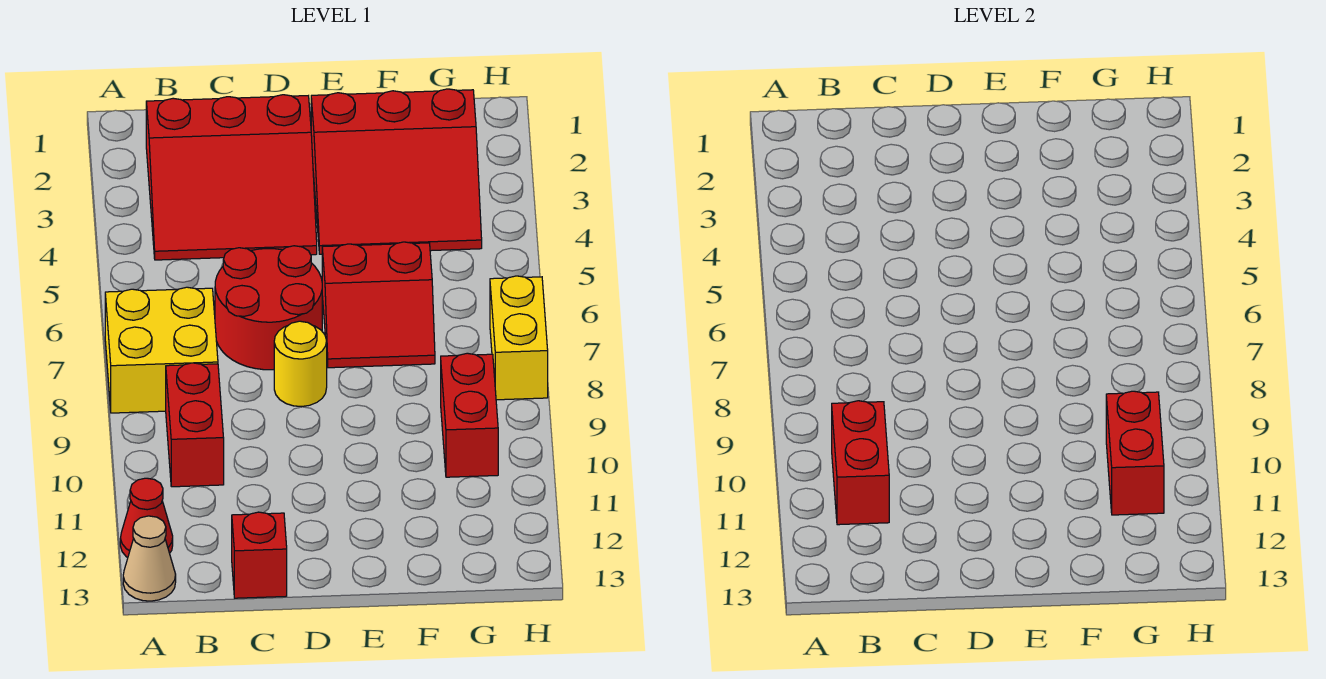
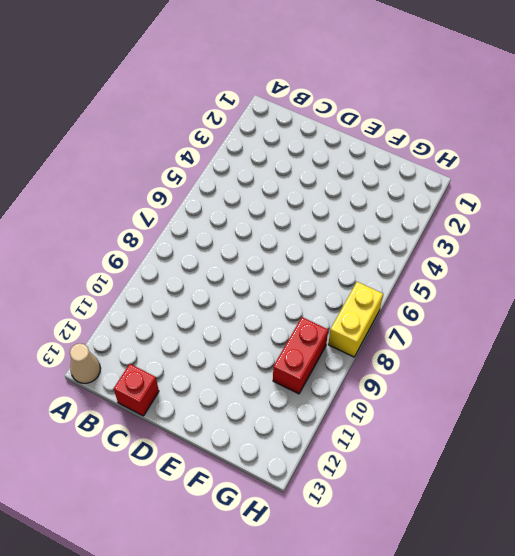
none -> yellow 2x2 brick [105,287,218,413]
none -> red 1x1 cone [120,478,173,557]
none -> red 3x3 slope [146,95,317,260]

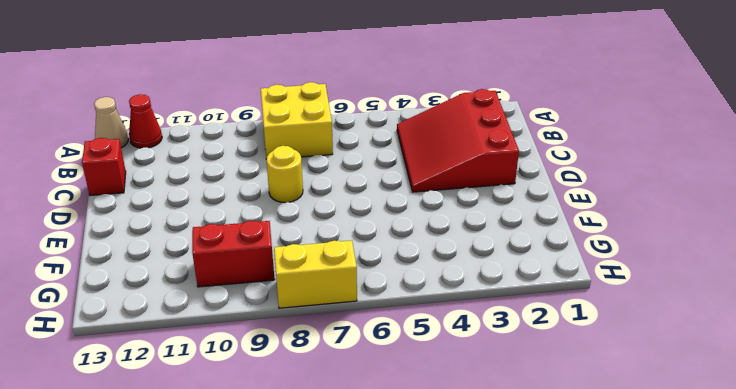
none -> red 1x2 brick [166,363,224,487]
none -> red 2x2 round brick [215,246,322,370]
none -> red 3x3 slope [311,89,482,254]

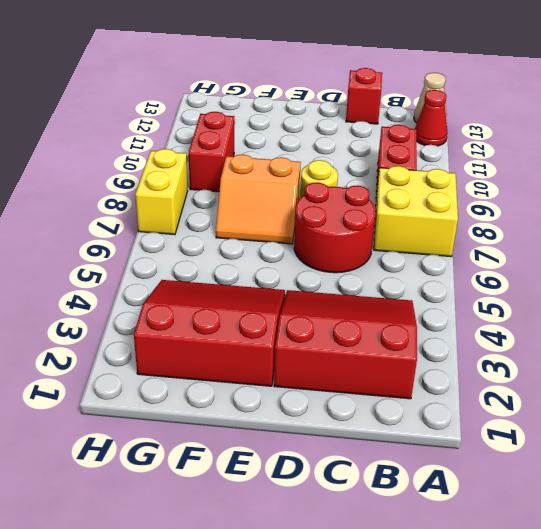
orange 2x2 slope [216,155,301,244] -> red 2x2 slope [322,242,435,368]
none -> red 1x2 brick [832,401,889,525]
none -> red 1x2 brick [1106,391,1164,515]

